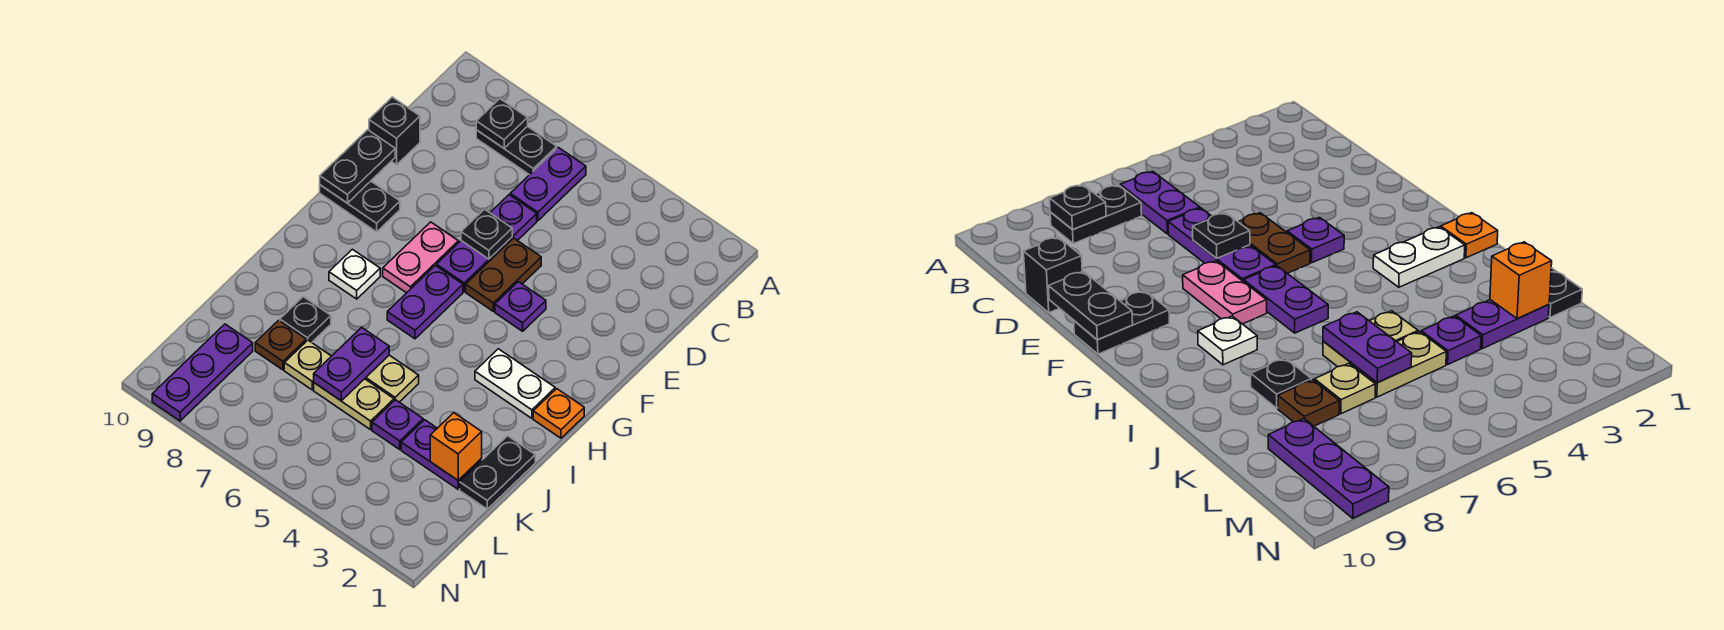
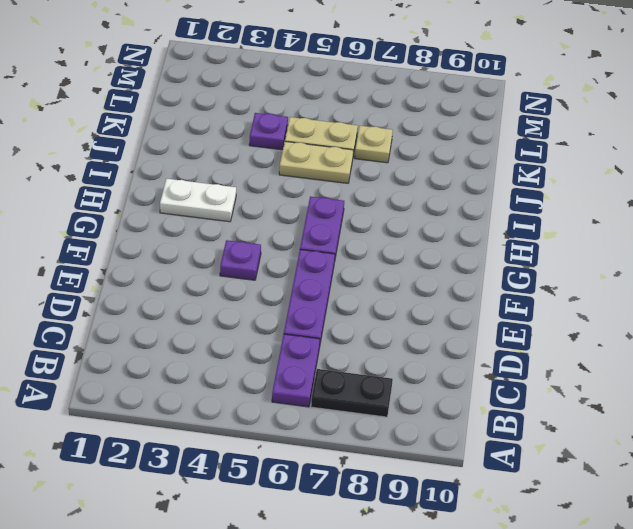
none -> black 1x1 brick [369,97,420,165]
none -> brown 1x2 plate [466,238,541,311]
none -> pink 1x2 plate [383,222,458,293]

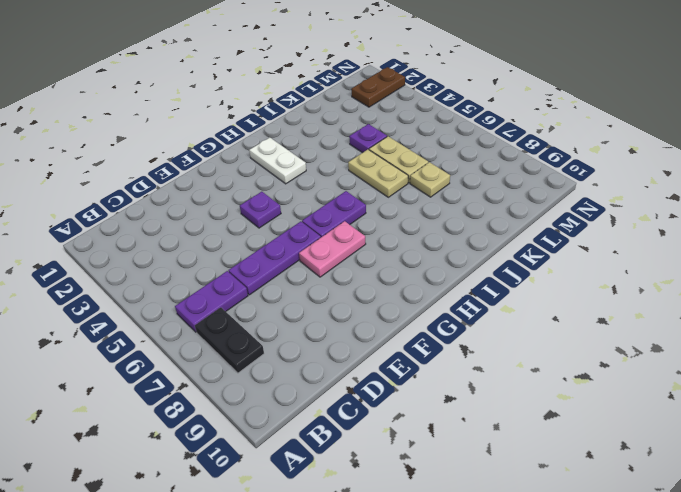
brown 1x2 plate [351,67,405,107] -> brown 1x2 plate moved to [466,238,541,311]
none -> black 1x1 brick [369,97,420,165]
none -> black 1x2 plate [320,181,400,232]
none -> orange 1x1 plate [533,389,584,438]

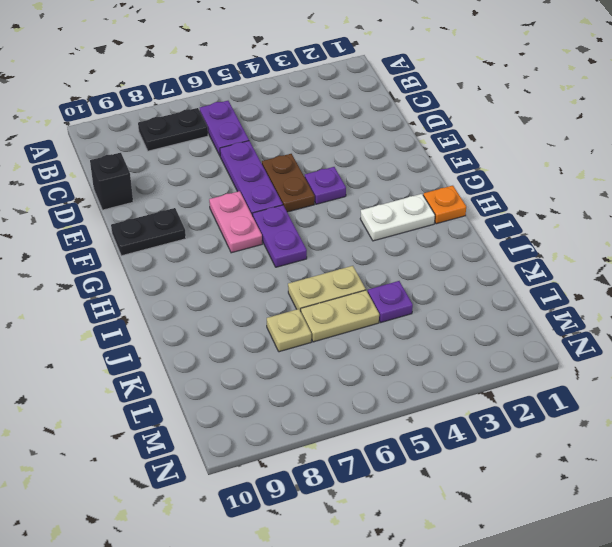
none -> white 1x1 plate [329,249,380,299]
none -> black 1x2 plate [460,436,535,509]
none -> black 1x1 plate [280,297,331,342]

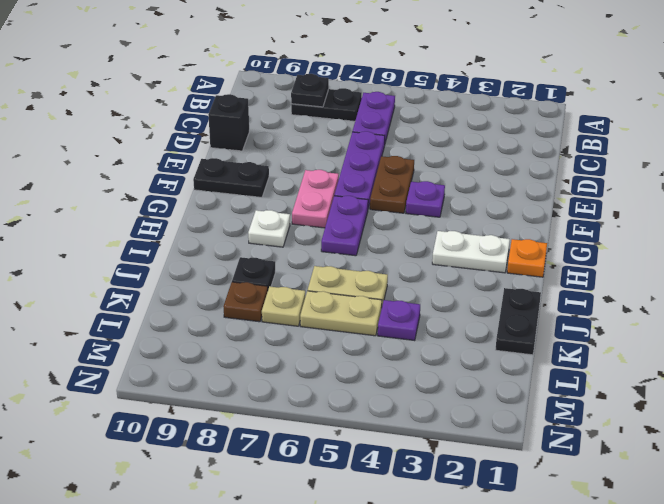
none -> purple 1x2 plate [401,420,482,489]
none -> purple 1x3 plate [152,324,253,421]
none -> black 1x1 plate [461,209,512,259]

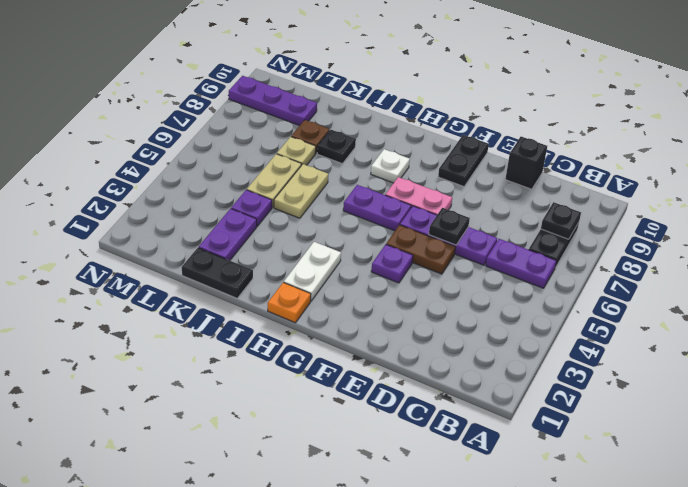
none -> black 1x2 plate [320,130,395,203]
none -> purple 1x2 plate [314,327,389,401]
none -> orange 1x1 brick [430,413,482,480]

